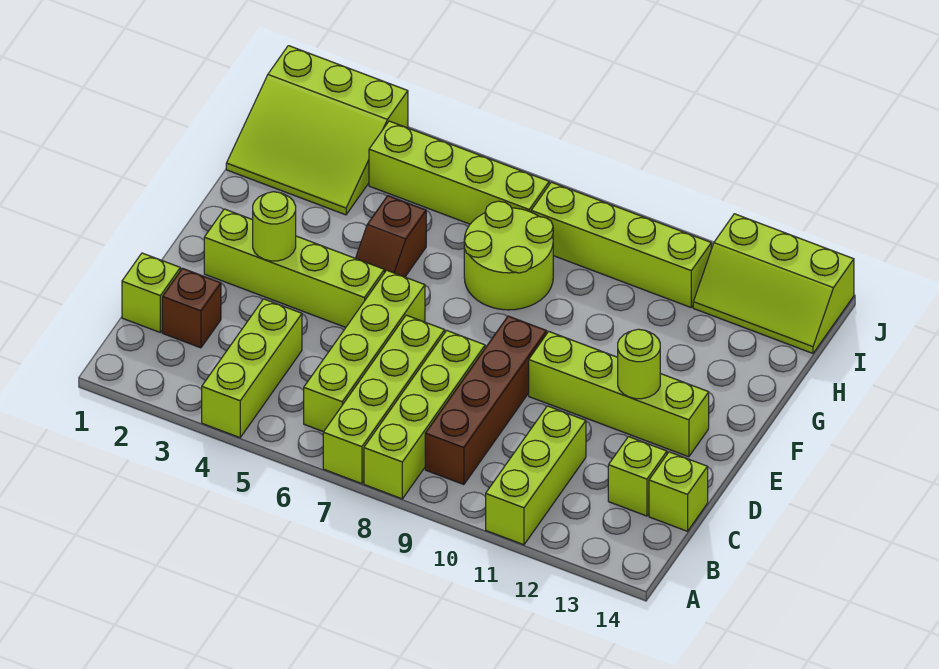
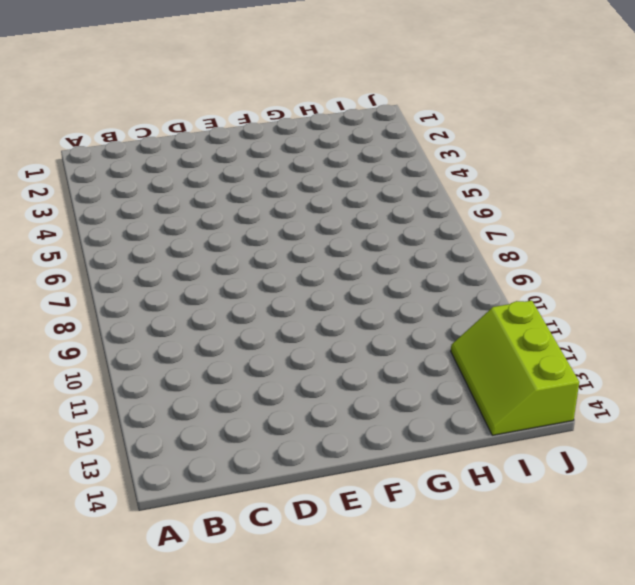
none -> lime 1x3 brick [202,299,302,438]
none -> lime 1x4 brick [323,315,445,484]
none -> lime 1x4 brick [364,331,485,499]

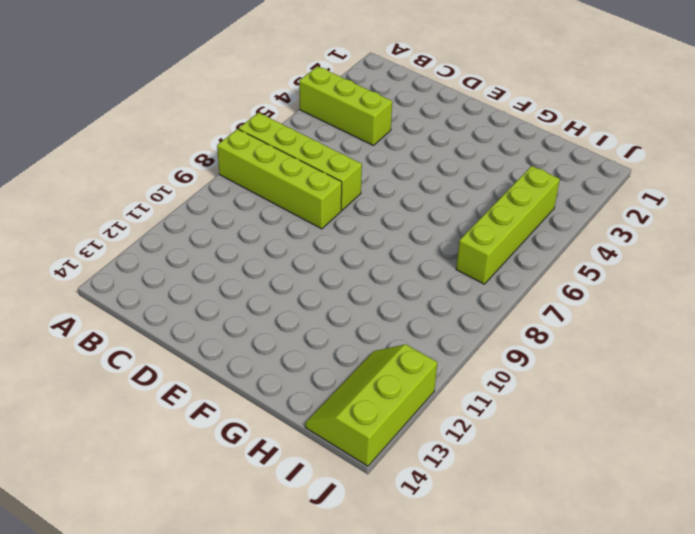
none -> lime 1x3 brick [486,406,586,545]
none -> lime 1x4 brick [304,270,425,432]
none -> brown 1x4 brick [425,316,547,485]

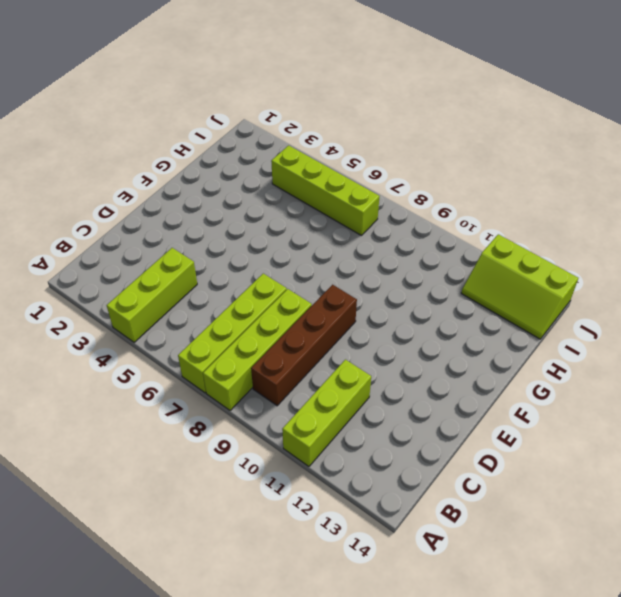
none -> lime 1x4 brick [304,270,425,432]
none -> lime 1x1 brick [122,253,180,332]
none -> brown 1x1 brick [162,268,221,348]

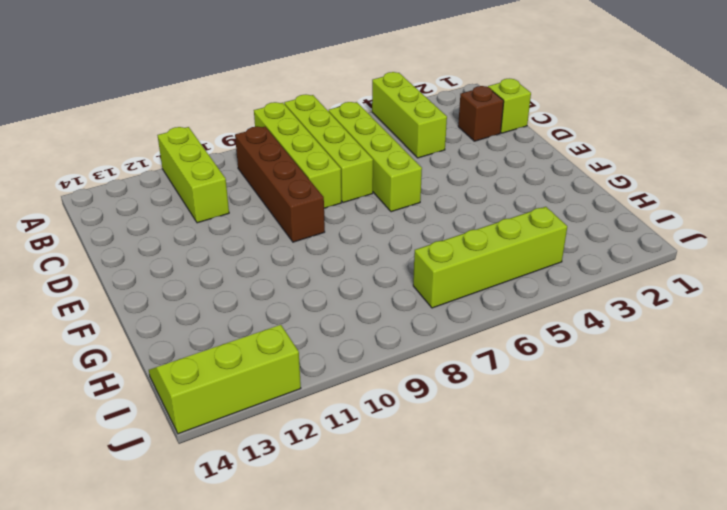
none -> lime 1x1 brick [608,437,667,516]
none -> lime 1x1 brick [649,452,708,531]
none -> lime 1x4 brick [204,209,384,327]

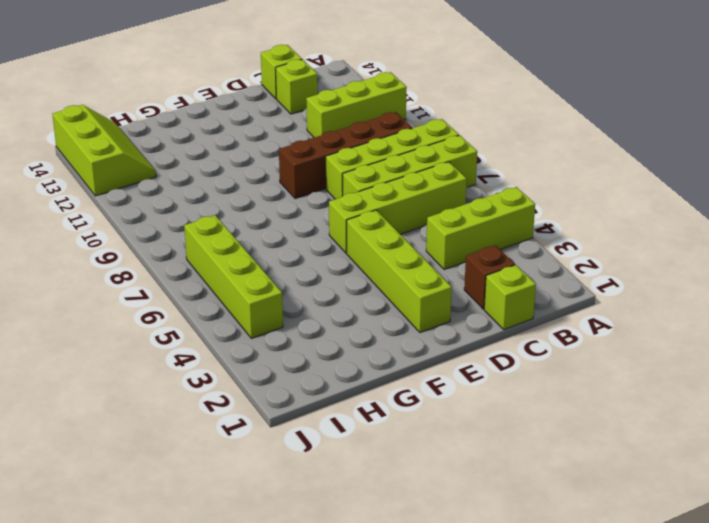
none -> lime 1x4 brick [529,332,709,457]
none -> brown 1x2 slope [356,196,426,277]
none -> lime 2x2 round brick [464,201,553,310]

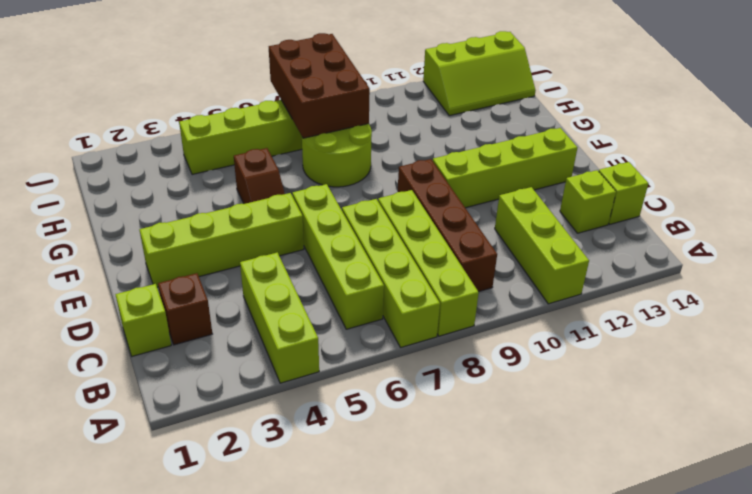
brown 2x3 brick [269,33,370,138] -> none
none -> lime 3x3 slope [226,46,408,215]
none -> lime 1x4 brick [531,182,711,307]
none -> lime 1x1 round brick [253,192,296,261]

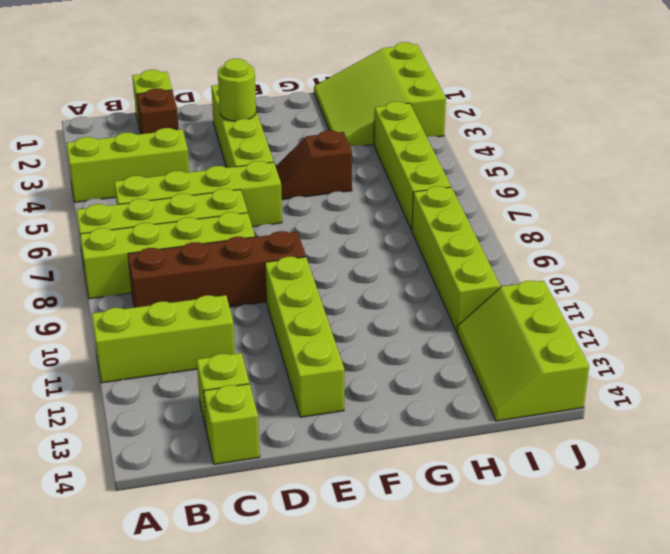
none -> lime 2x2 round brick [464,201,553,310]
none -> lime 1x1 round brick [618,329,660,399]

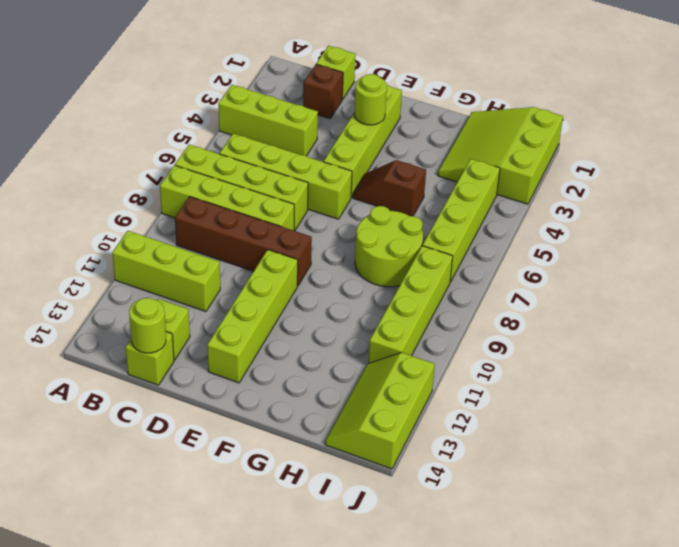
lime 1x1 round brick [129,298,166,353] -> lime 1x1 round brick moved to [618,329,660,399]

